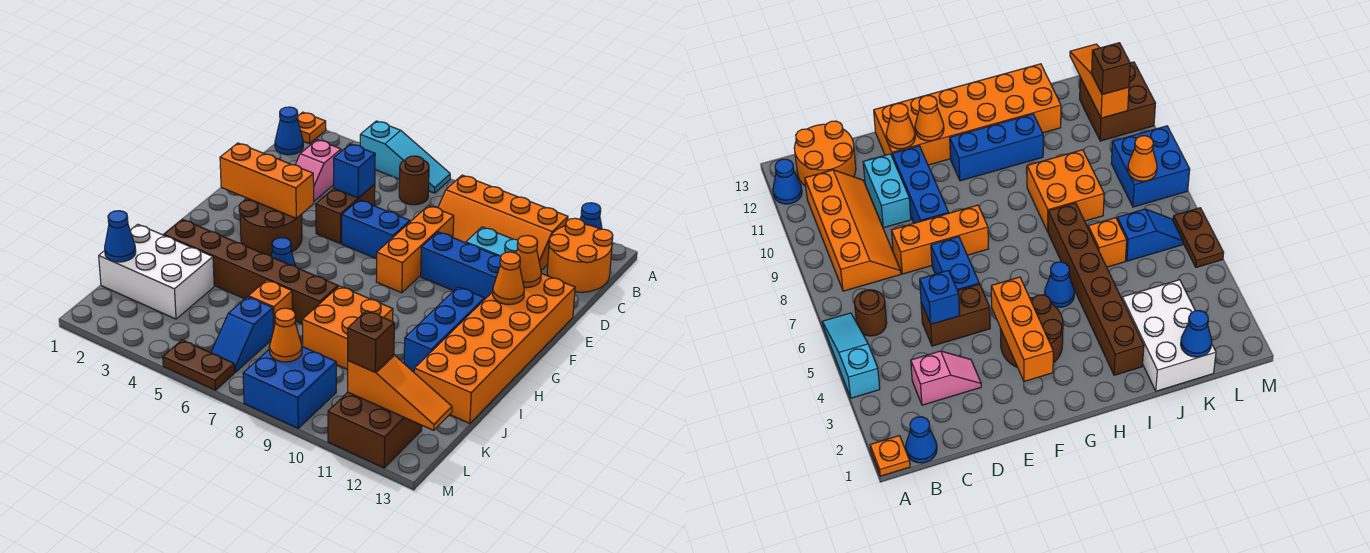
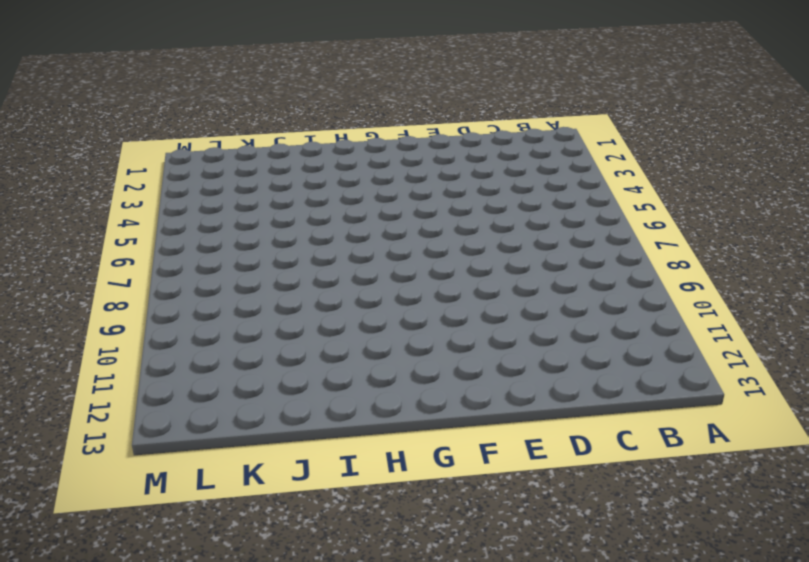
none -> orange 1x1 plate [297,112,326,144]
none -> cyan 1x3 slope [360,121,450,193]
none -> blue 1x1 cone [580,203,602,229]
none -> blue 1x1 cone [275,107,303,155]

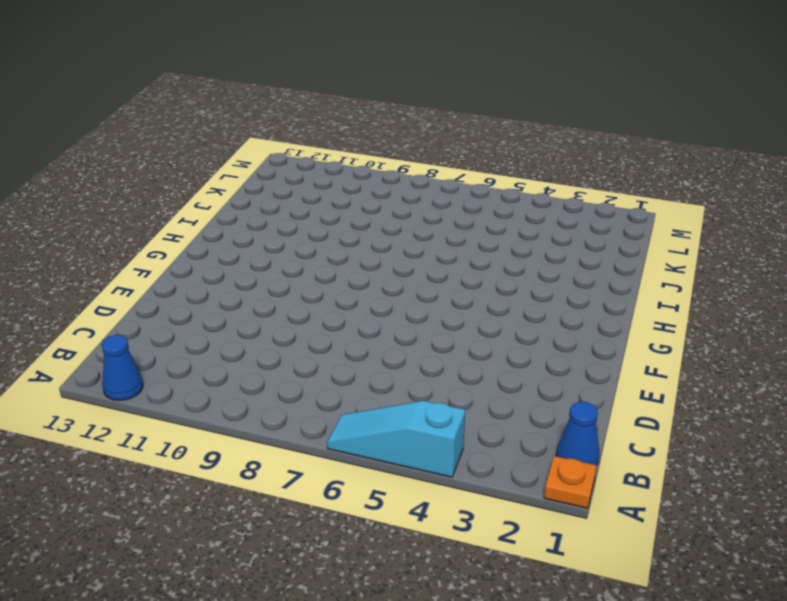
none -> brown 1x1 round brick [399,156,429,205]
none -> orange 2x4 slope [438,175,568,270]
none -> orange 2x2 round brick [547,218,613,292]
none -> pink 1x2 slope [295,140,341,201]

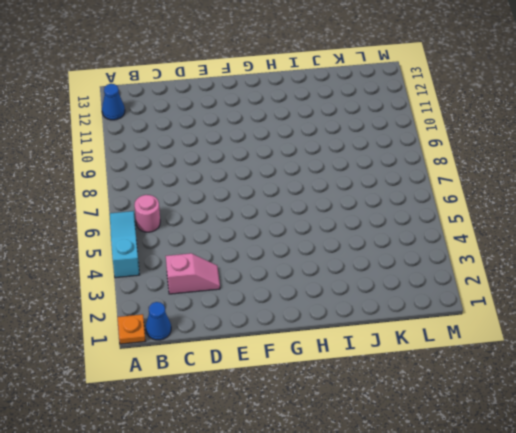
pink 1x1 round brick [134,195,160,232] -> brown 1x1 round brick [399,156,429,205]
none -> orange 2x4 slope [438,175,568,270]
none -> orange 2x2 round brick [547,218,613,292]
none -> brown 1x2 brick [316,184,375,244]
none -> orange 1x3 brick [376,206,454,293]

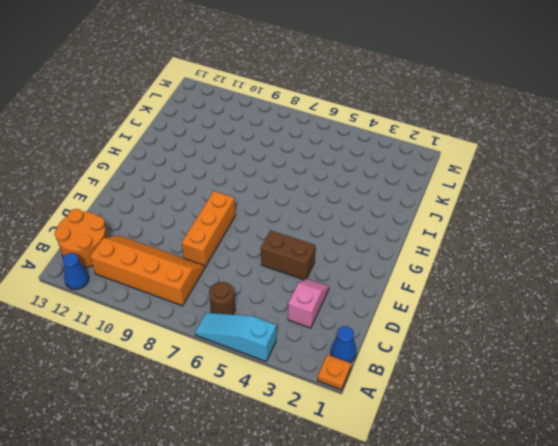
brown 1x2 brick [261,230,316,280] -> brown 1x2 brick turned to [316,184,375,244]
none -> cyan 1x2 brick [466,227,518,256]
none -> blue 1x2 brick [342,200,410,259]
none -> blue 1x3 brick [421,232,501,300]
none -> orange 2x6 brick [414,274,575,423]

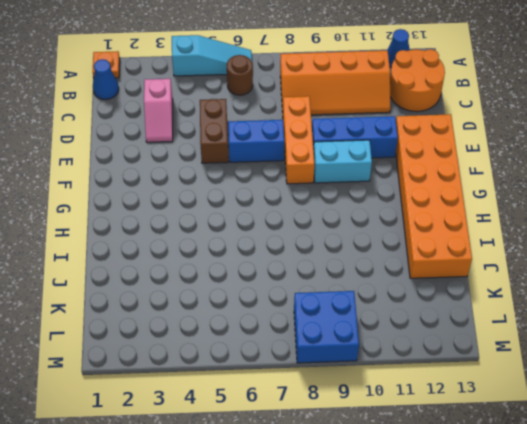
cyan 1x2 brick [314,140,372,183] -> cyan 1x2 brick moved to [466,227,518,256]
none -> brown 2x2 round brick [239,198,302,256]
none -> blue 1x3 brick [404,287,485,372]
none -> blue 1x1 cone [271,238,295,266]
none -> brown 1x6 brick [164,219,338,324]

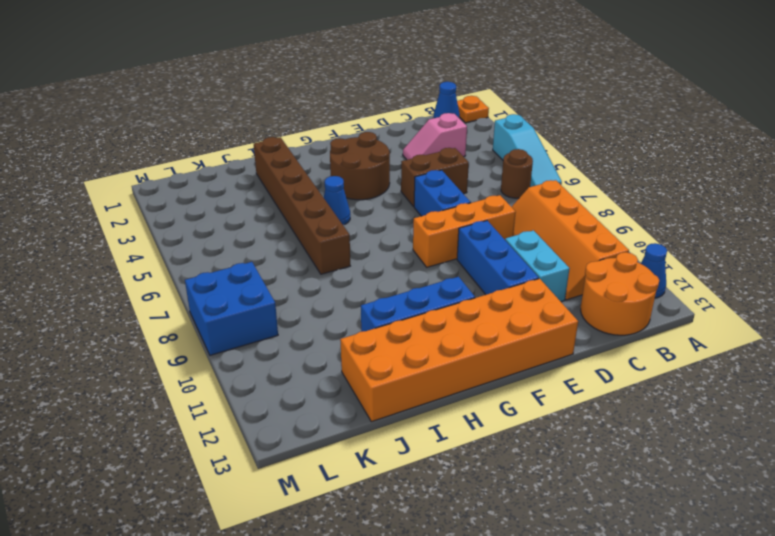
none -> orange 2x2 brick [302,286,393,370]
none -> white 2x3 brick [99,224,214,319]
none -> orange 1x1 brick [248,280,293,328]
none -> blue 1x2 slope [211,297,274,372]

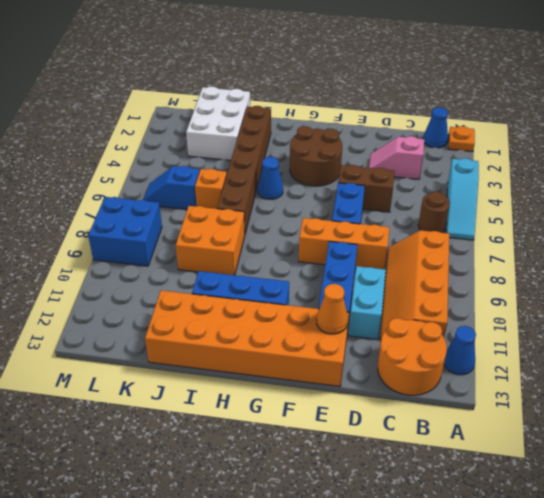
none -> brown 2x2 brick [328,392,422,468]
none -> brown 1x2 plate [163,340,235,390]
none -> blue 1x1 brick [334,144,375,198]
none -> orange 1x3 brick [220,143,314,218]

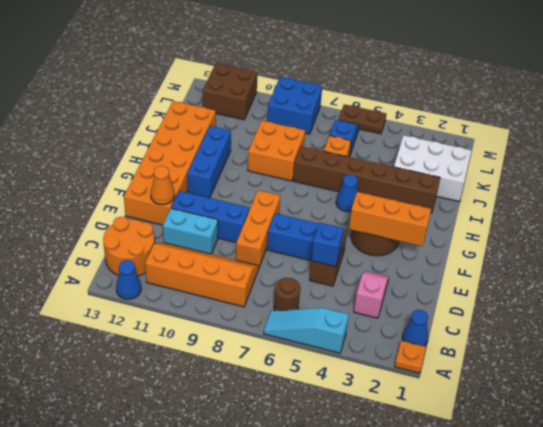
none -> orange 1x1 cone [493,252,524,305]
none -> blue 1x1 cone [105,211,136,262]
none -> orange 1x1 cone [270,308,302,362]
none -> orange 1x3 slope [348,355,452,430]

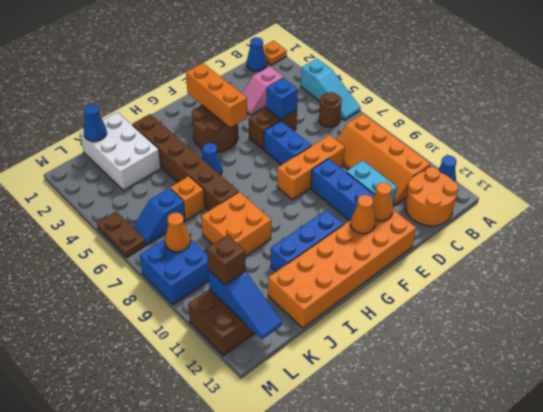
blue 1x3 slope [208,270,282,340] -> orange 1x3 slope [348,355,452,430]

